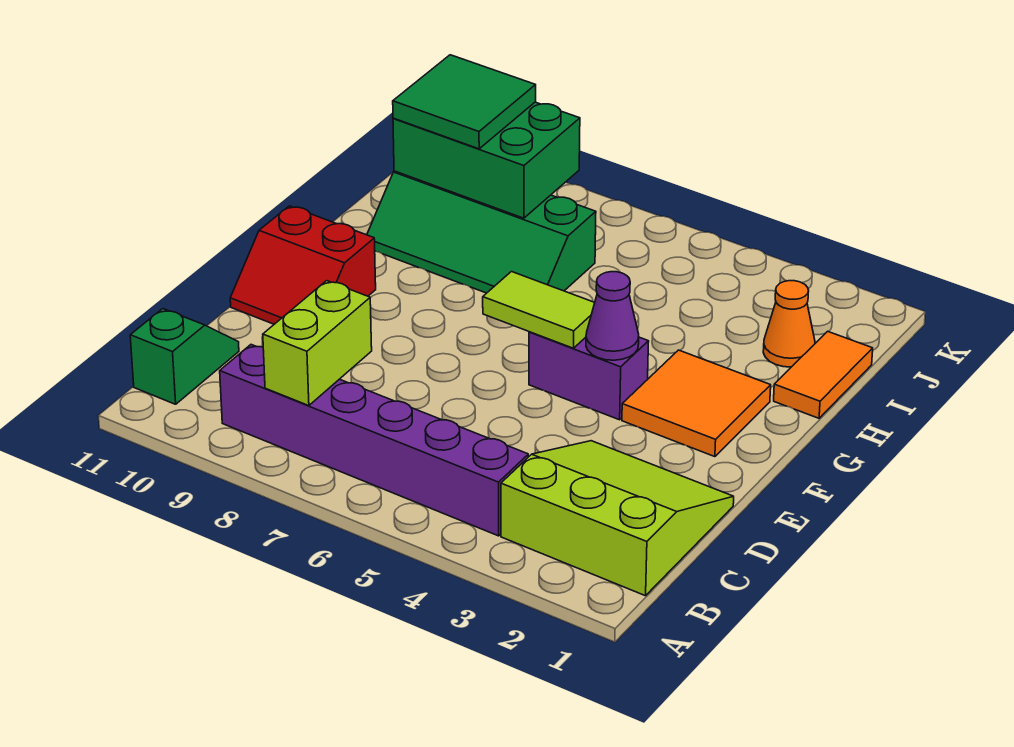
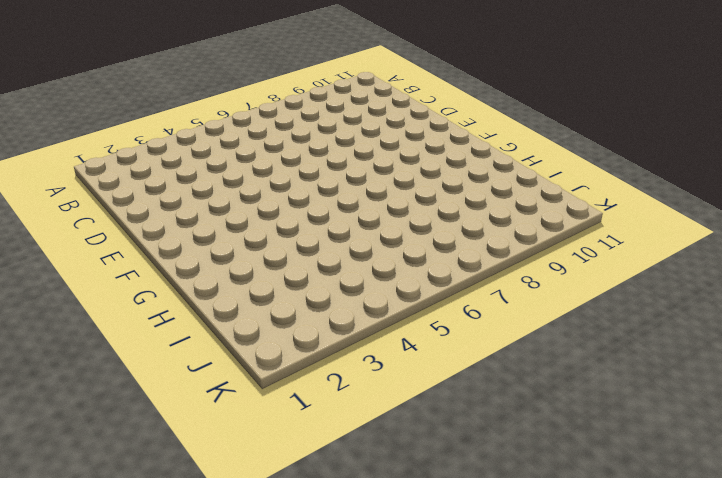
none -> lime 3x3 slope [501,441,734,596]
none -> purple 1x6 brick [220,345,528,536]
none -> green 1x2 slope [130,309,239,404]

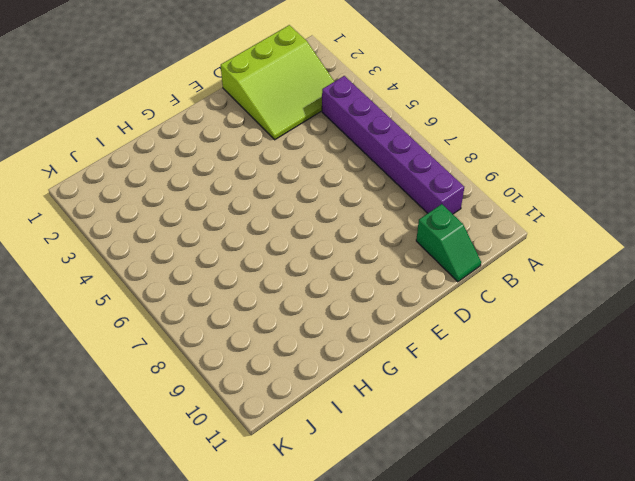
lime 3x3 slope [221,25,334,140] -> lime 3x3 slope turned to [501,441,734,596]
green 1x2 slope [416,204,481,282] -> green 1x2 slope turned to [130,309,239,404]
none -> red 2x2 slope [230,206,376,324]
none -> orange 2x2 tile [622,350,771,457]
none -> purple 1x2 brick [529,332,649,420]

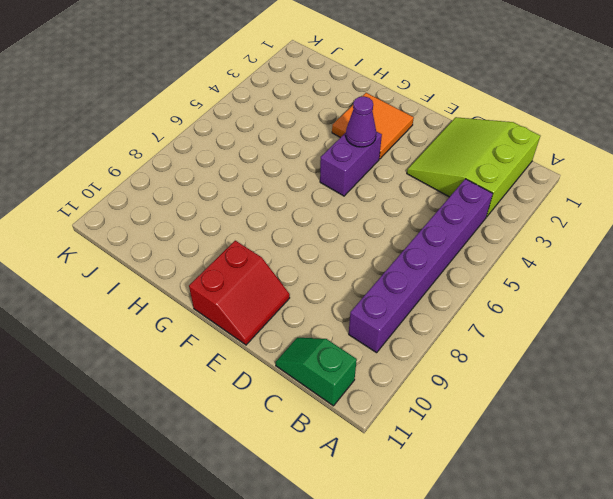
none -> orange 1x2 tile [774,331,873,418]
none -> green 2x4 slope [367,171,596,293]
none -> orange 1x1 cone [763,281,815,367]

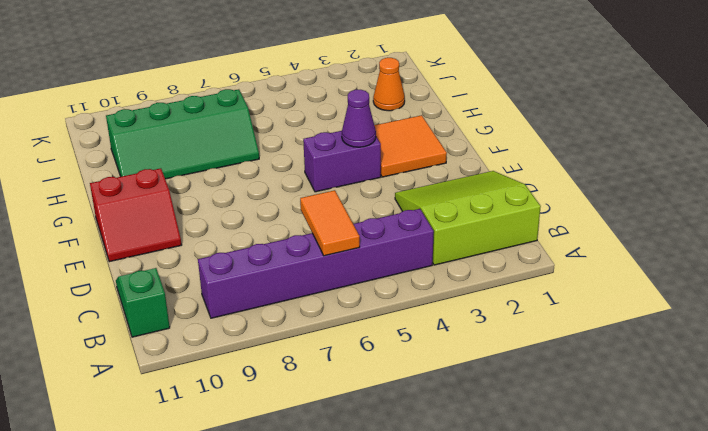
orange 1x2 tile [300,190,360,256] -> orange 1x2 tile moved to [774,331,873,418]
none -> lime 1x2 brick [263,281,372,406]
none -> lime 1x2 tile [483,272,595,348]
none -> green 2x3 brick [393,102,580,218]

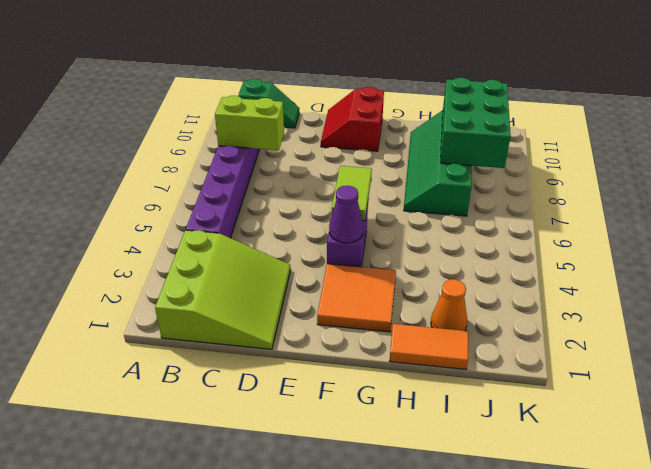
none -> green 2x2 tile [393,55,536,149]

